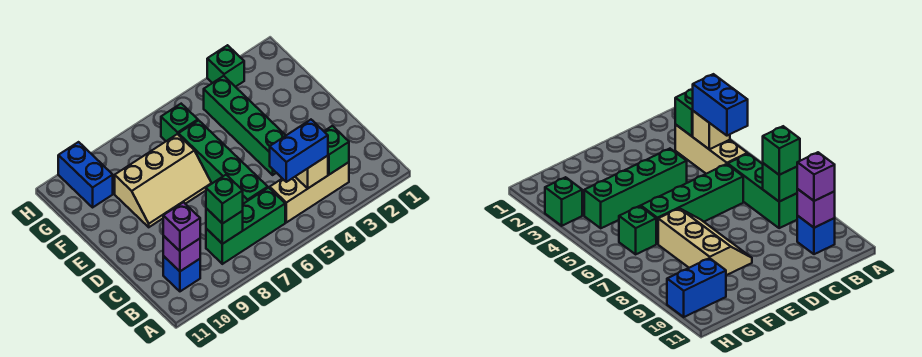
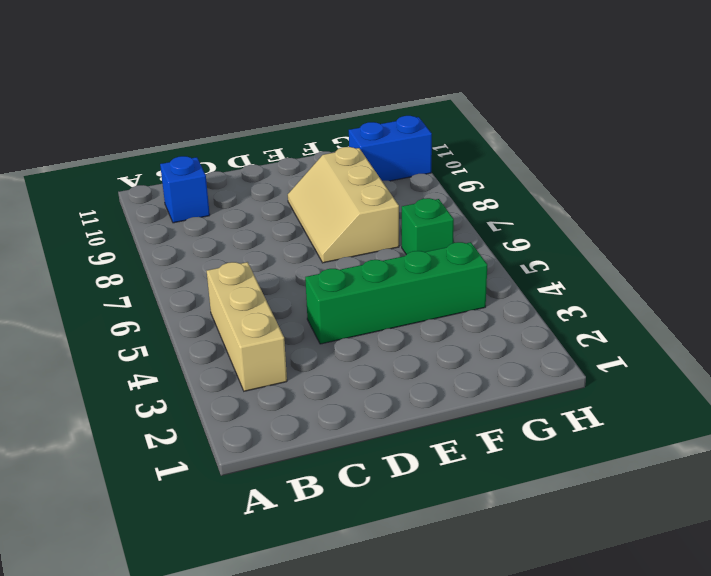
none -> green 1x3 brick [206,188,285,264]
none -> green 1x4 brick [178,120,268,204]
none -> green 1x1 brick [207,45,244,87]

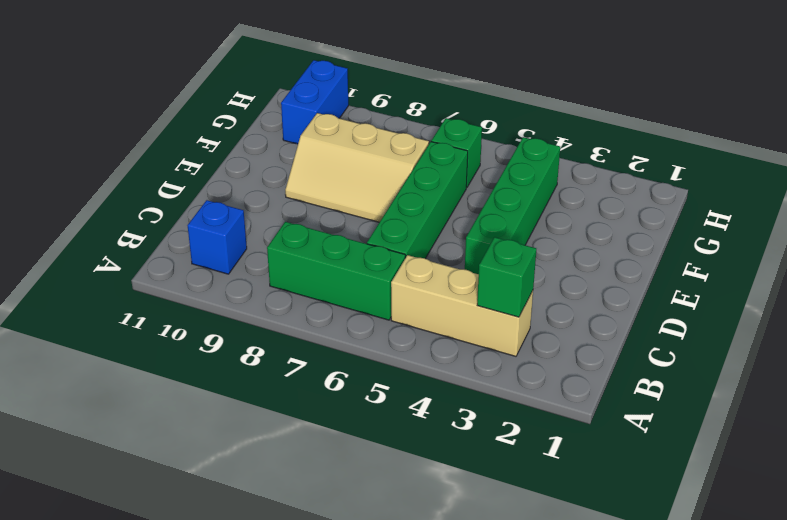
none -> green 1x1 brick [207,45,244,87]
none -> tan 1x1 brick [295,156,328,189]
none -> green 1x1 brick [206,208,243,244]

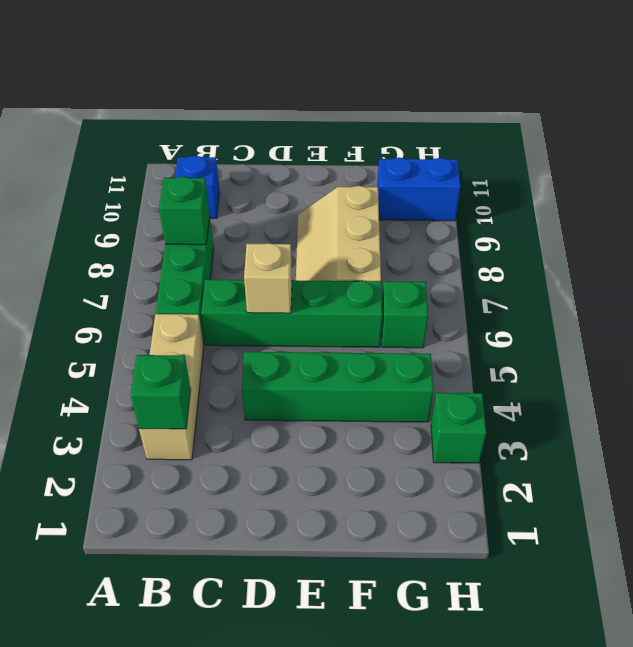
tan 1x1 brick [244,243,292,313] -> tan 1x1 brick moved to [295,156,328,189]
none -> purple 1x1 brick [163,236,200,271]
none -> blue 1x2 brick [270,120,328,182]
none -> green 1x1 brick [206,175,243,224]

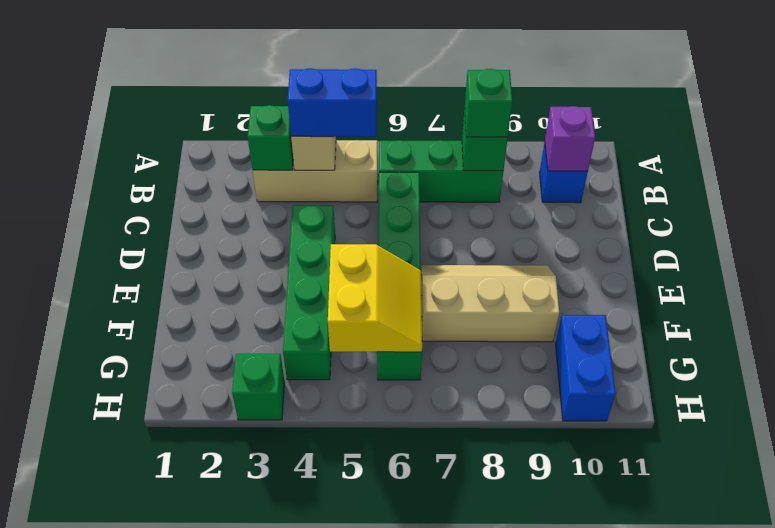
yellow 2x2 slope [328,244,422,352] -> none
none -> purple 1x1 brick [163,202,200,251]

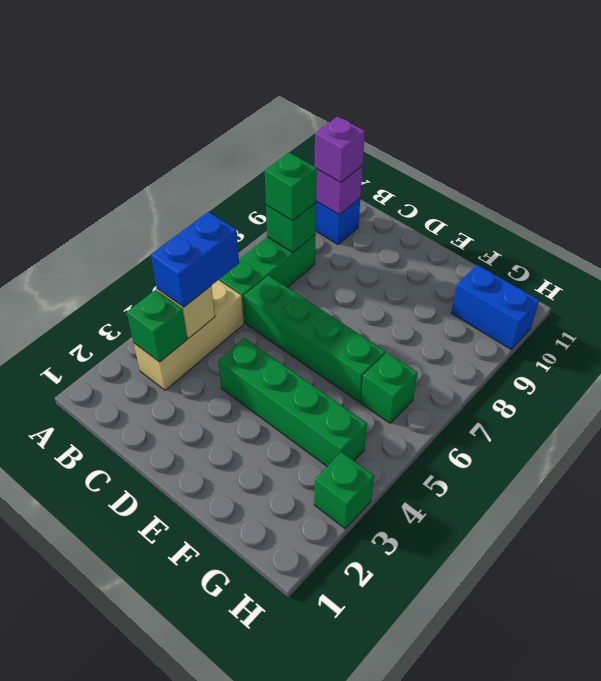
none -> tan 2x3 slope [115,134,212,227]

